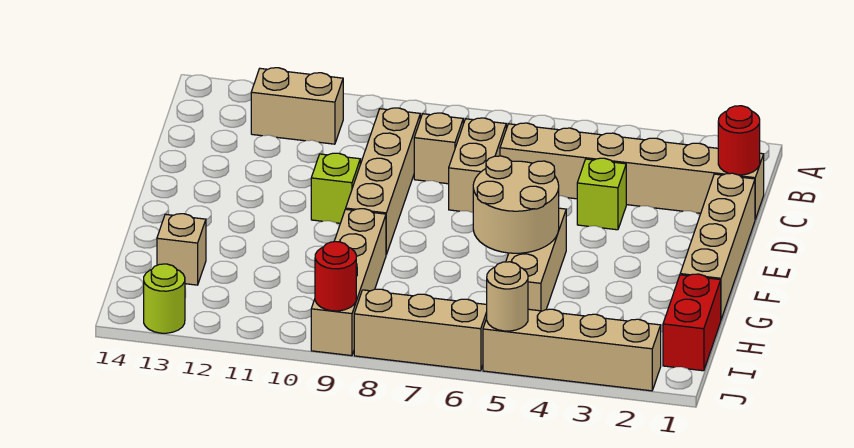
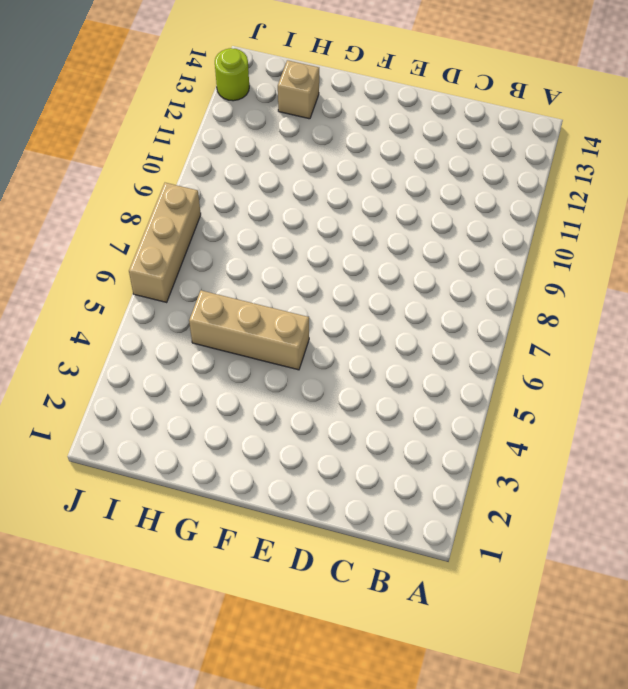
none -> tan 1x2 brick [251,68,343,144]
none -> tan 1x6 brick [500,123,764,219]
none -> tan 1x2 brick [449,118,506,212]

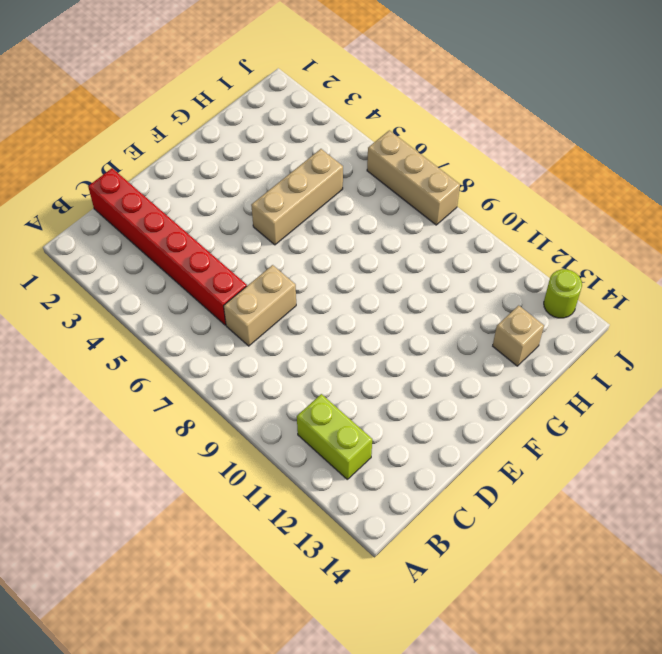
lime 1x2 brick [297,394,372,479] -> tan 1x2 brick [251,68,343,144]
red 1x6 brick [88,168,247,325] -> tan 1x6 brick [500,123,764,219]
none -> tan 1x1 brick [414,113,463,184]
none -> tan 1x4 brick [346,108,420,255]
none -> tan 1x4 brick [680,173,755,319]

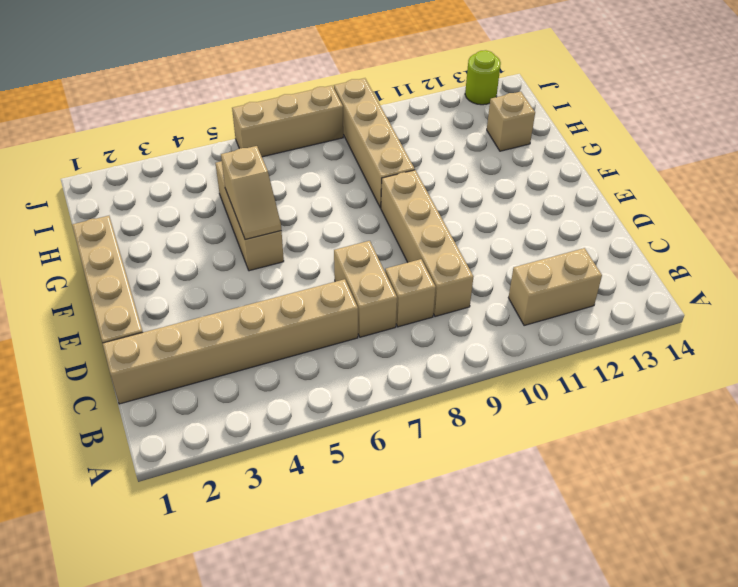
tan 1x2 slope [221,146,281,240] -> tan 2x2 round brick [473,156,559,253]
none -> lime 1x1 brick [577,158,626,230]
none -> lime 1x1 brick [311,153,360,223]
none -> red 1x2 brick [663,274,721,371]

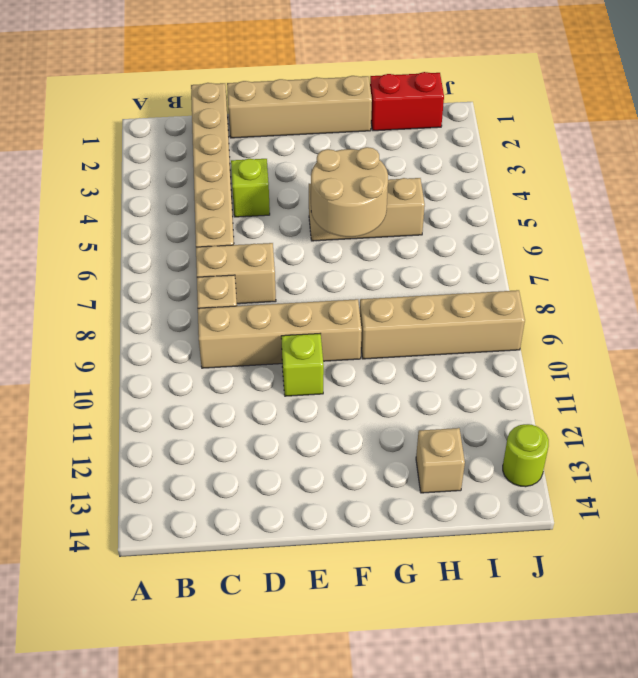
none -> tan 1x2 brick [251,68,343,144]
none -> tan 1x4 brick [483,309,661,391]
none -> tan 1x3 brick [354,289,487,371]

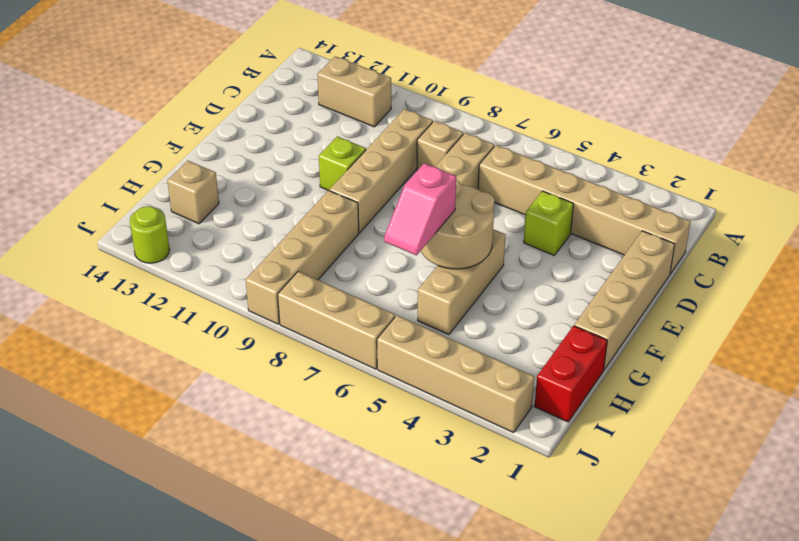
pink 1x2 slope [384,163,456,255] -> none
none -> red 1x1 round brick [718,106,760,175]
none -> tan 1x1 round brick [487,262,528,331]
none -> red 1x1 round brick [315,242,356,311]

